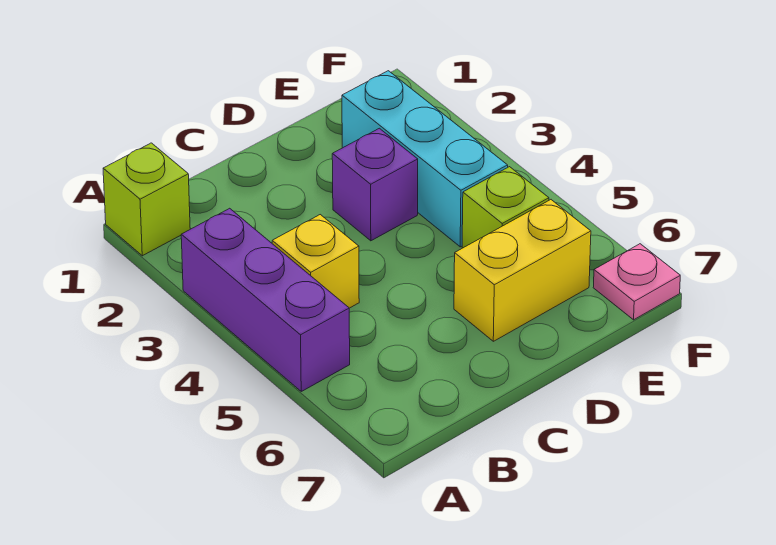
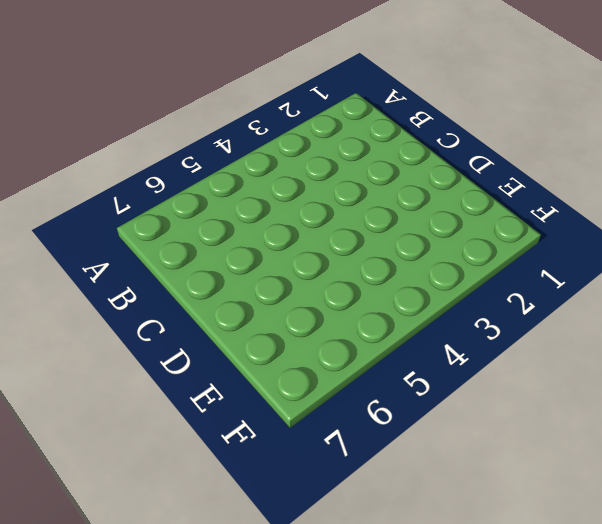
none -> lime 1x1 brick [103,143,190,256]
none -> purple 1x3 brick [181,208,350,391]

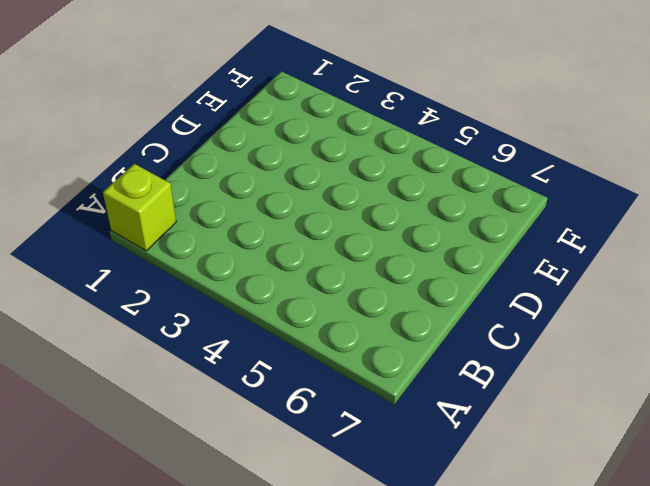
none -> purple 1x3 brick [181,208,350,391]
none -> yellow 1x1 brick [272,215,359,308]

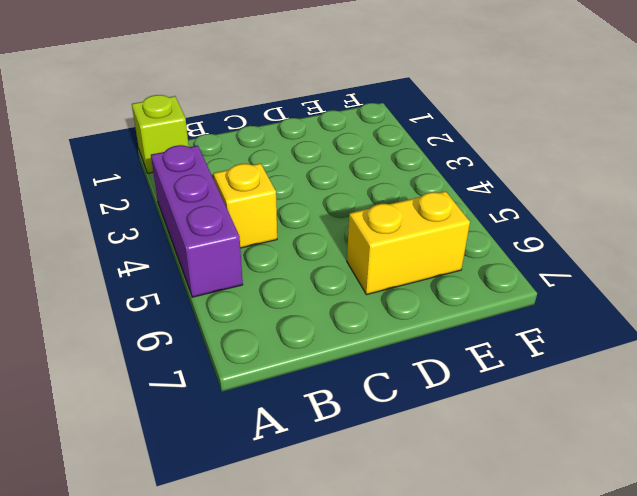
none -> purple 1x1 brick [332,128,418,241]
none -> cyan 1x3 brick [342,71,508,247]

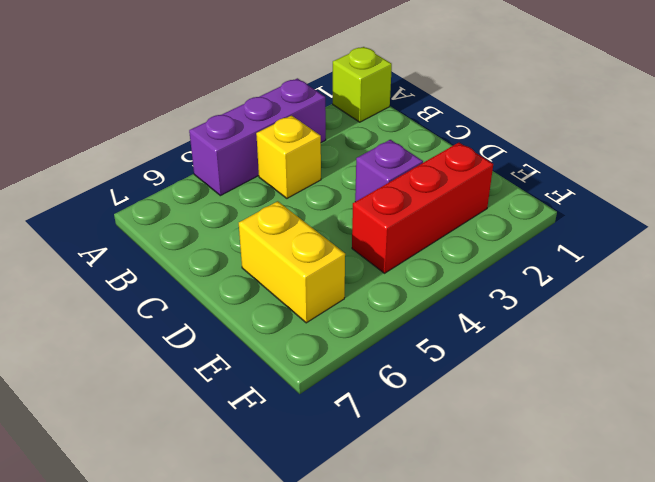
red 1x3 brick [352,143,493,273] -> cyan 1x3 brick [342,71,508,247]
none -> lime 1x1 brick [462,167,549,248]
none -> pink 1x1 plate [593,244,680,320]

